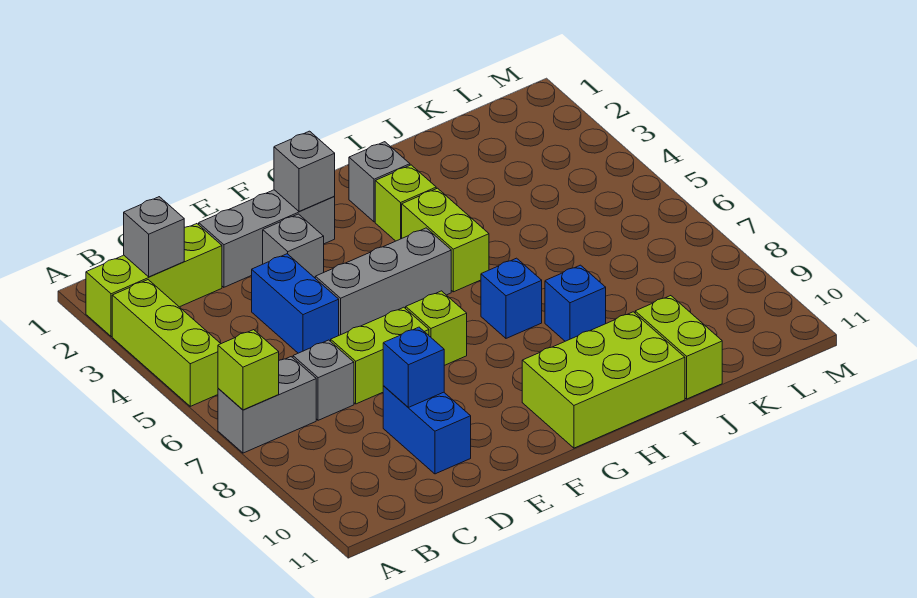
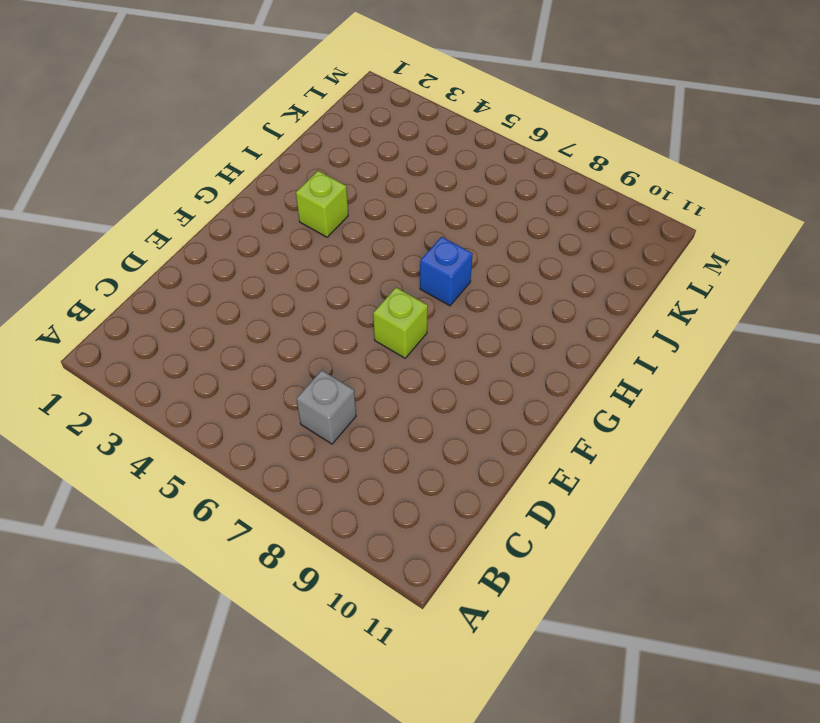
none -> lime 1x3 brick [86,224,222,337]
none -> lime 1x3 brick [112,280,221,406]
none -> grey 1x2 brick [218,357,316,453]

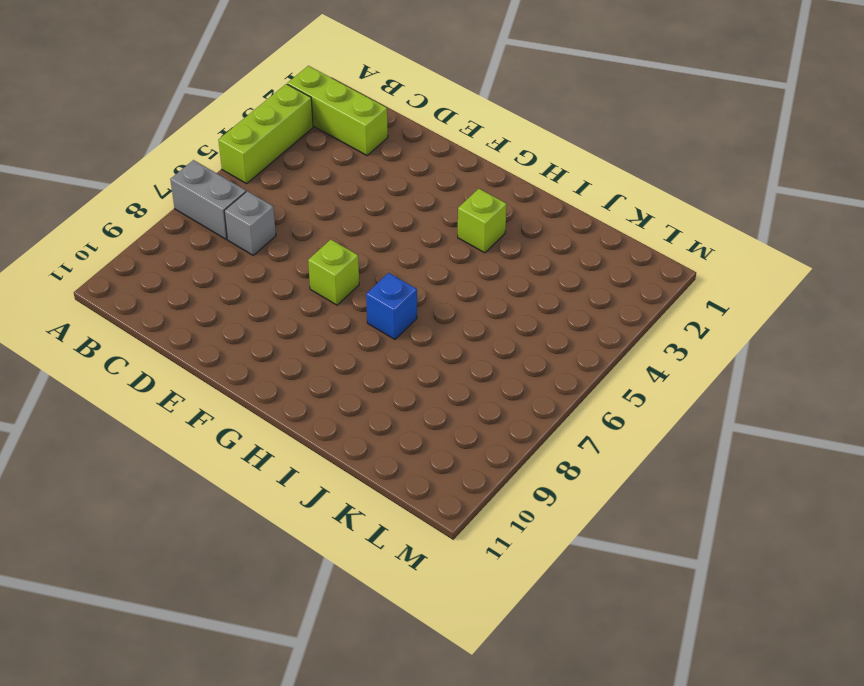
none -> grey 1x3 brick [199,190,335,287]
none -> blue 1x2 brick [252,254,339,353]
none -> lime 1x2 brick [331,307,429,404]

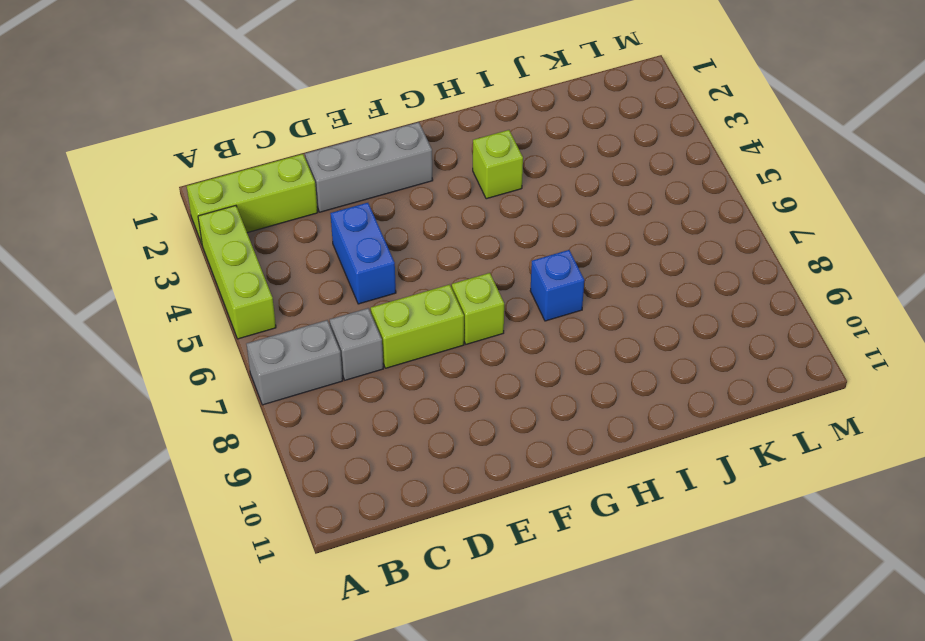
none -> blue 1x2 brick [383,386,471,474]
none -> grey 1x1 brick [263,214,324,278]
none -> grey 1x3 brick [315,228,451,335]

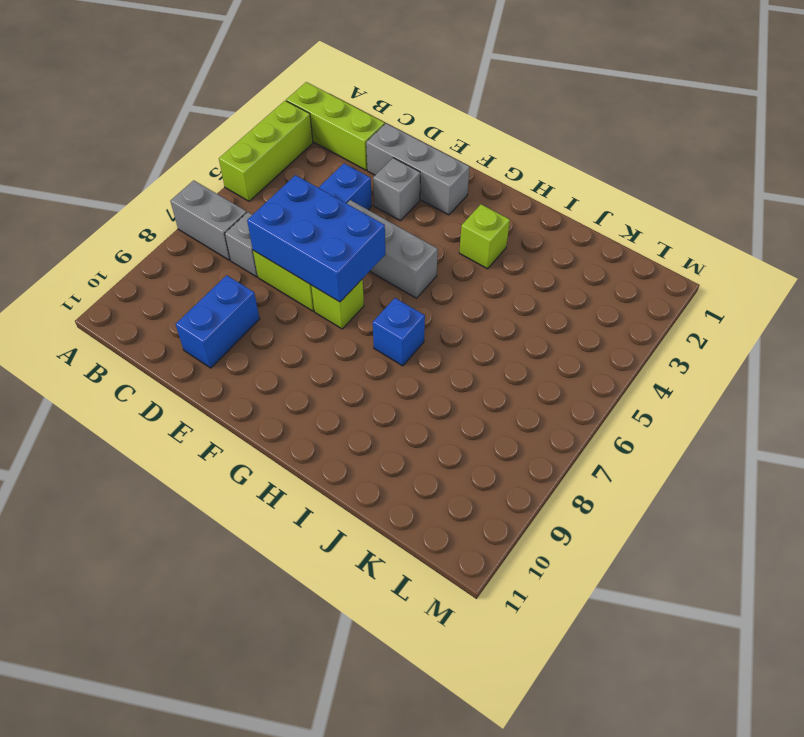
blue 2x3 brick [247,175,385,302] -> none
none -> lime 2x3 brick [522,312,685,448]
none -> grey 1x1 brick [349,142,410,222]
none -> lime 1x2 brick [402,188,489,292]

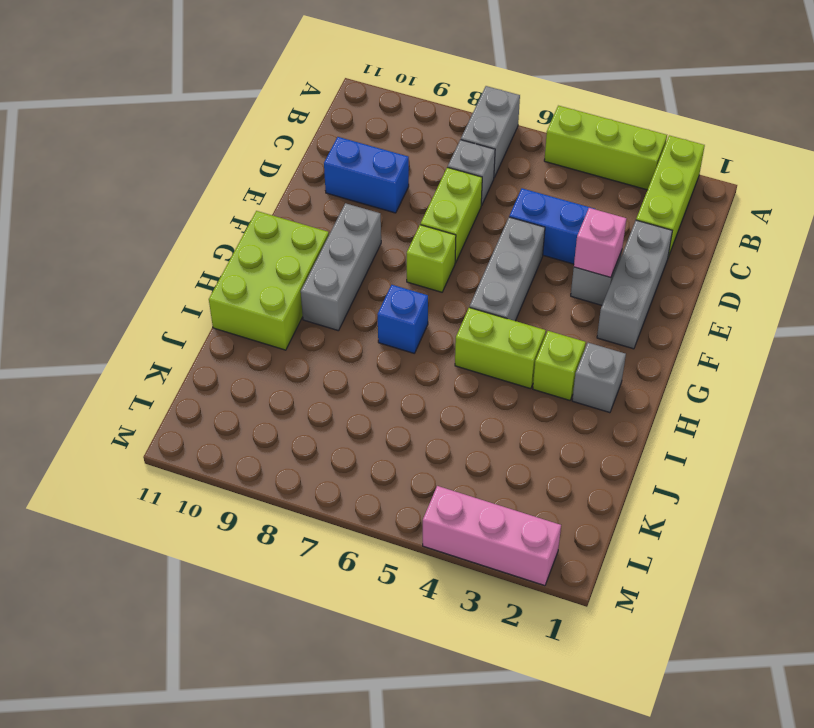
pink 1x1 brick [574,208,626,278] -> none
grey 1x3 brick [301,203,381,331] -> none
pink 1x3 brick [423,486,561,586] -> none
none -> blue 1x1 brick [545,265,606,341]
none -> lime 1x2 brick [635,296,722,399]
none -> lime 1x1 brick [218,330,279,410]

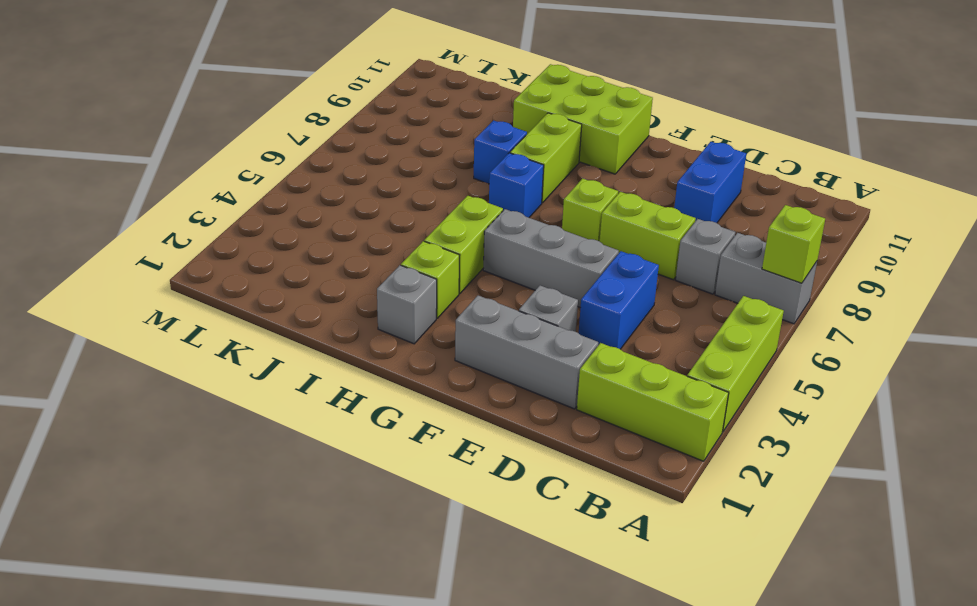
lime 1x2 brick [510,113,582,203] -> lime 1x2 brick moved to [635,296,722,399]
none -> grey 1x1 brick [124,197,184,277]
none -> blue 1x1 brick [383,327,444,407]
none -> grey 1x1 brick [274,131,335,211]

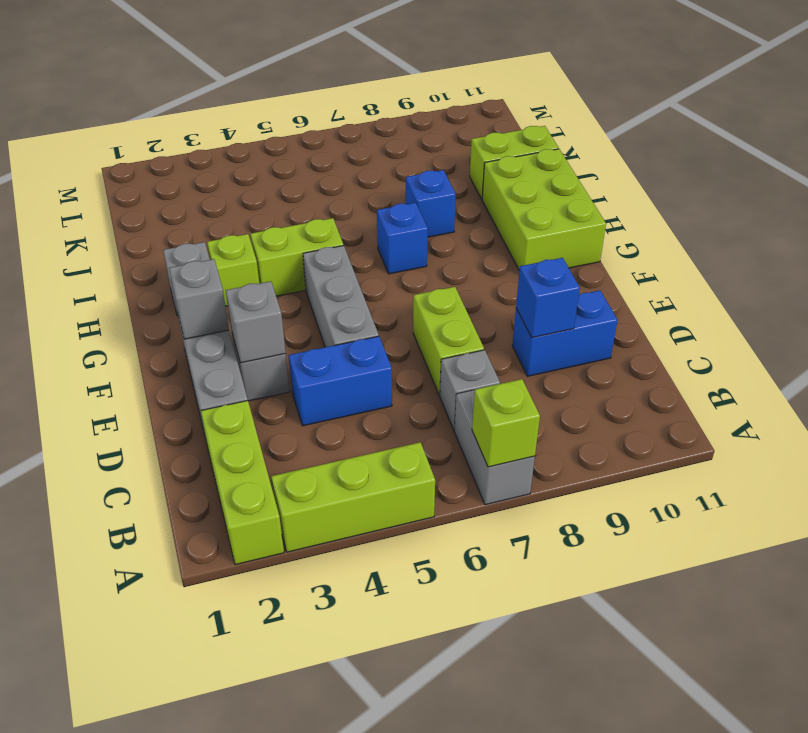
grey 1x1 brick [226,281,286,363] -> grey 1x1 brick moved to [124,197,184,277]
none -> lime 1x1 brick [406,291,467,366]

